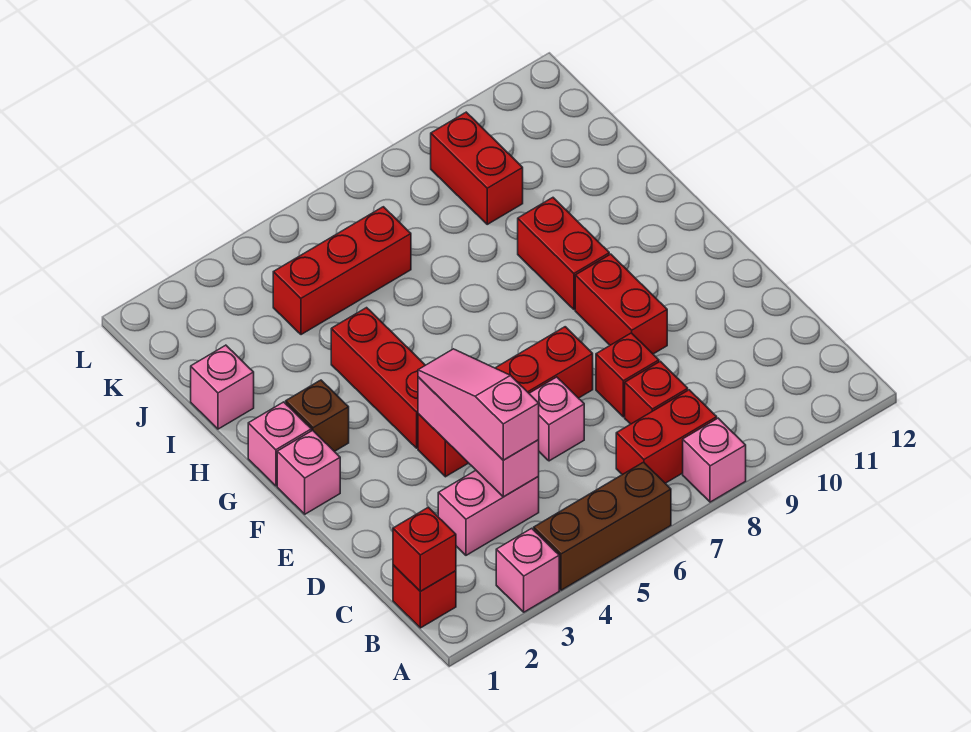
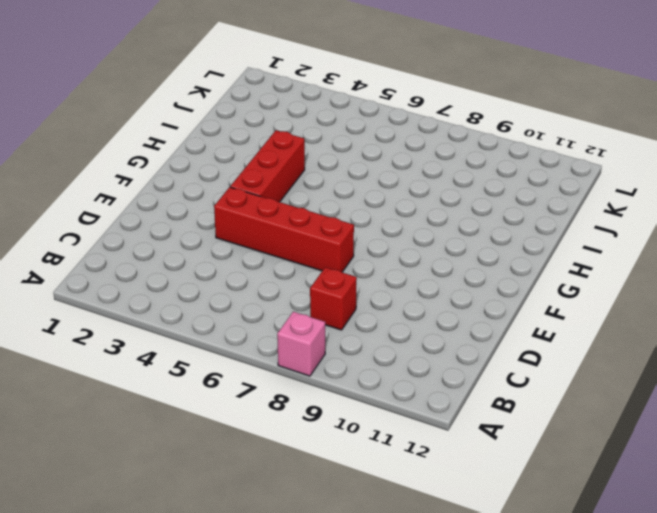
none -> pink 1x1 brick [496,528,559,612]
none -> brown 1x3 brick [534,462,671,590]
none -> red 1x1 brick [393,565,456,628]

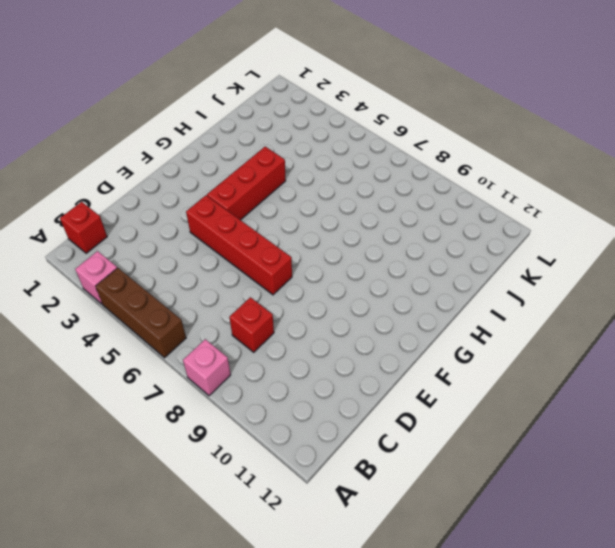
none -> red 1x2 brick [616,390,717,483]
none -> pink 1x2 brick [438,471,539,555]
none -> pink 1x1 brick [529,377,584,461]

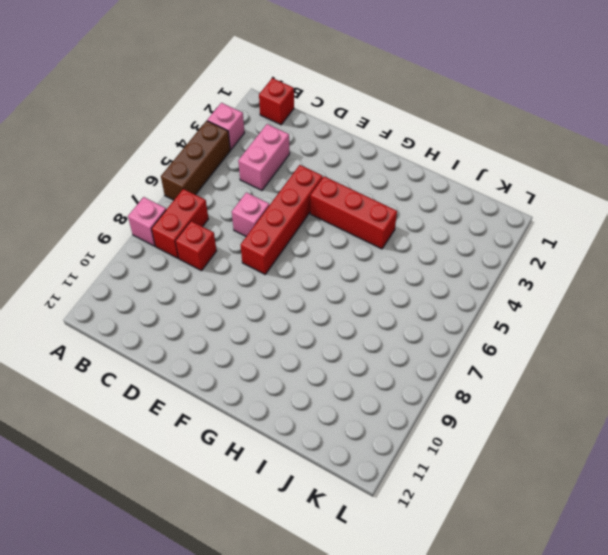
none -> red 1x1 brick [596,333,659,417]
none -> red 1x2 brick [575,254,667,354]
none -> pink 1x1 brick [277,430,340,514]

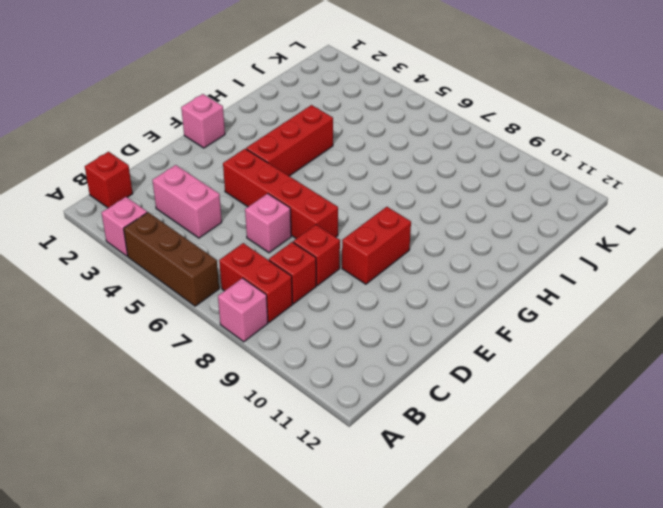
none -> pink 1x1 brick [248,402,311,486]
none -> brown 1x1 brick [286,380,349,451]
none -> red 1x2 brick [518,198,609,310]

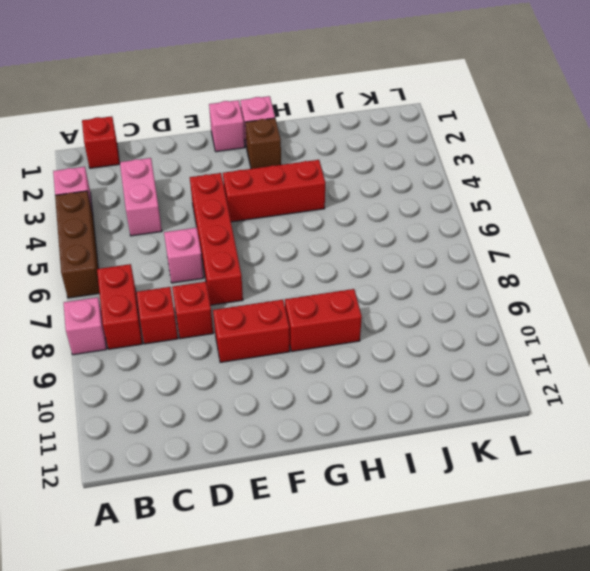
none -> pink 1x1 brick [191,345,254,429]
none -> red 1x3 brick [273,207,411,335]
none -> red 1x2 brick [431,112,523,224]

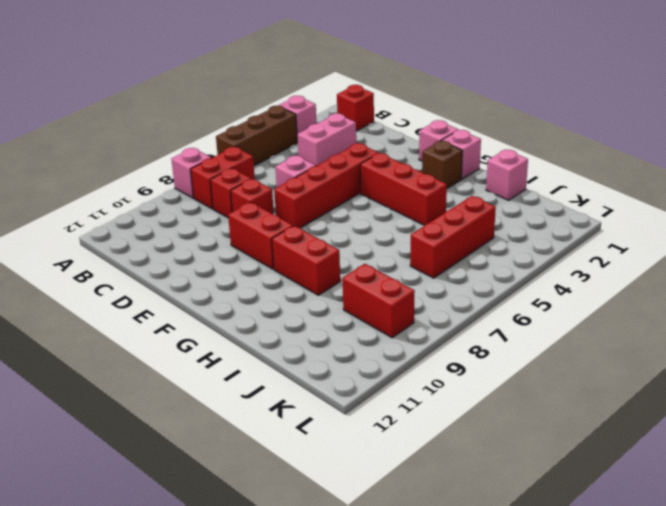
none -> red 1x1 brick [393,507,456,591]
none -> pink 1x3 brick [418,377,539,497]
none -> pink 1x3 slope [418,349,539,460]

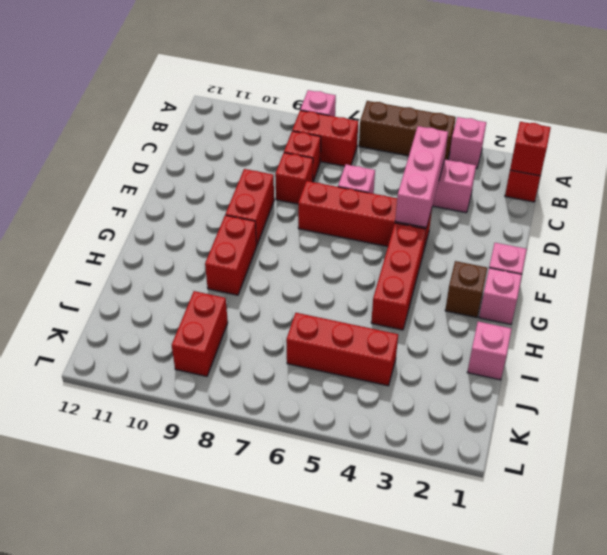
none -> pink 1x3 slope [418,349,539,460]

